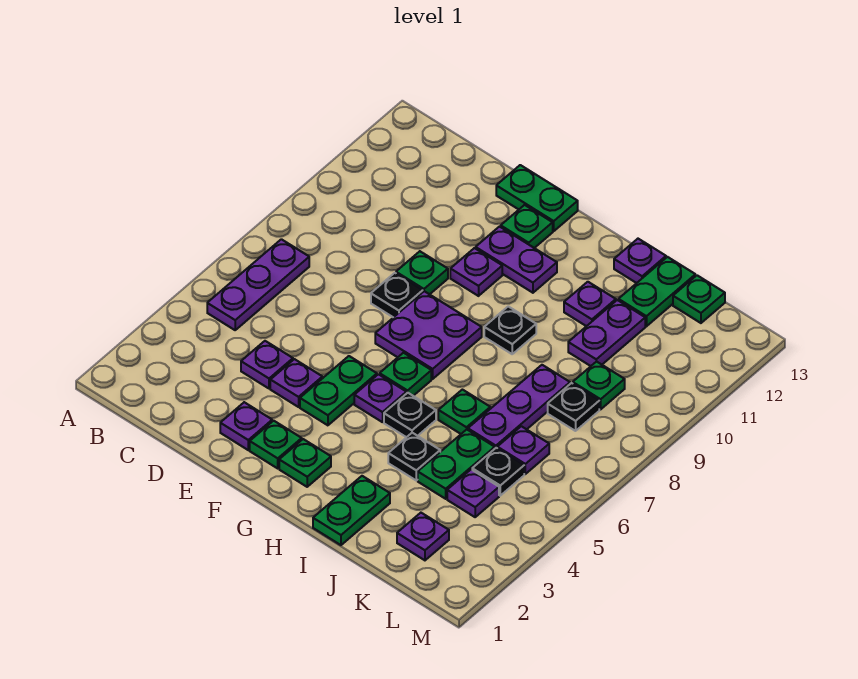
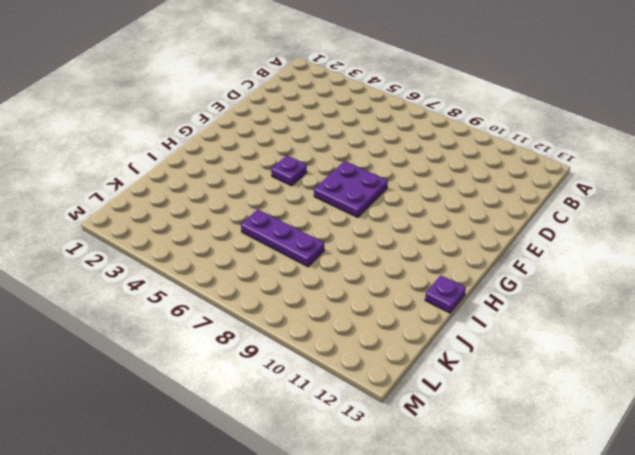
none -> purple 1x3 plate [207,239,309,330]
none -> purple 1x1 plate [241,341,293,388]
none -> purple 1x1 plate [220,402,272,450]
none -> purple 1x1 plate [270,359,322,407]

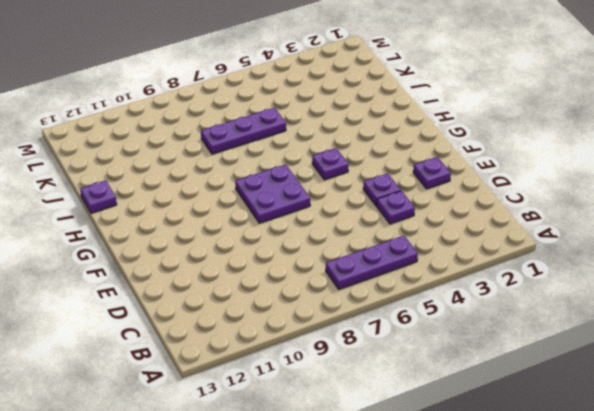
none -> black 1x1 plate [371,273,423,317]
none -> green 1x1 plate [396,251,448,294]
none -> green 1x2 plate [496,165,578,231]
none -> green 1x1 plate [250,421,302,468]

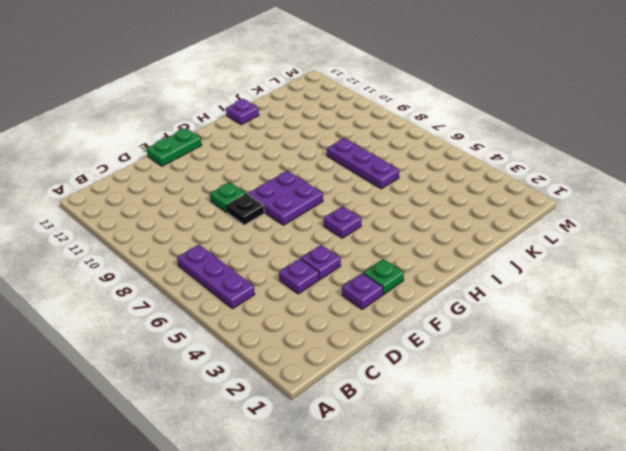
none -> green 1x2 plate [300,356,377,425]
none -> purple 1x1 plate [450,248,502,296]
none -> purple 1x2 plate [476,227,557,293]
none -> green 1x1 plate [501,205,553,248]

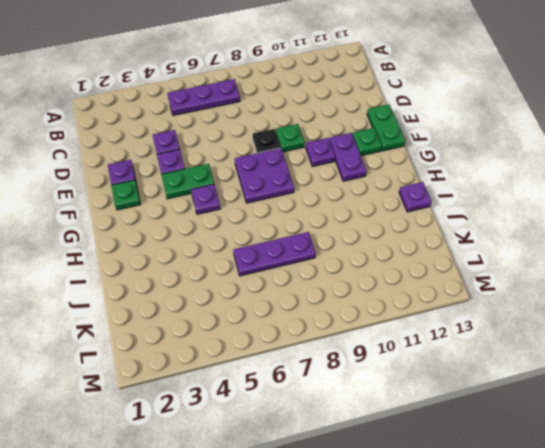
none -> green 1x1 plate [279,439,331,487]
none -> green 1x1 plate [380,353,431,396]
none -> black 1x1 plate [384,393,436,437]
none -> black 1x1 plate [484,306,536,354]

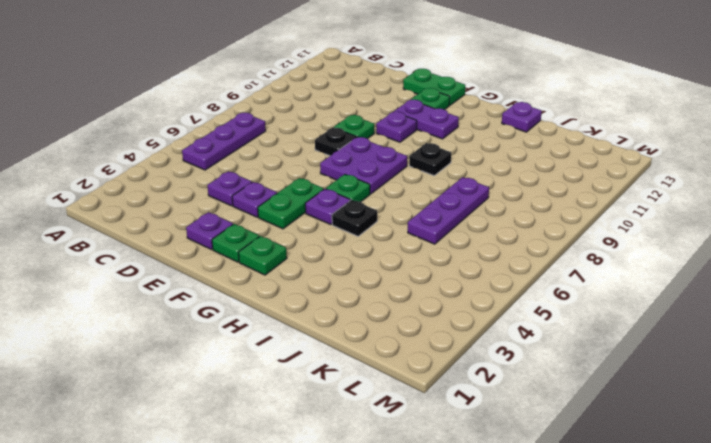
none -> green 1x2 plate [313,476,390,545]
none -> black 1x1 plate [388,433,440,480]
none -> green 1x1 plate [438,390,490,434]
none -> purple 1x1 plate [564,282,616,326]

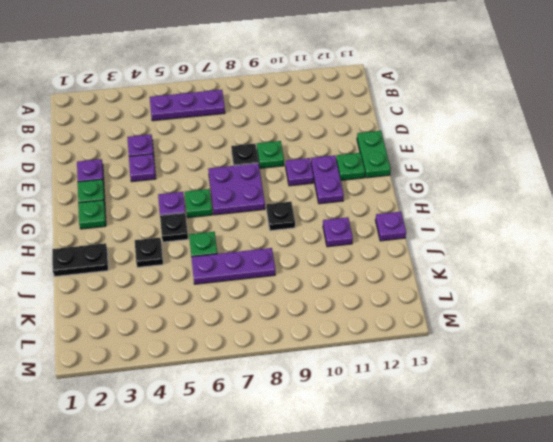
black 1x2 plate [52,243,108,276] -> green 1x2 plate [313,476,390,545]
none -> green 1x2 plate [300,356,377,425]
none -> green 1x2 plate [418,429,495,499]
none -> purple 1x2 plate [568,300,645,366]
none -> green 1x2 plate [618,257,695,326]

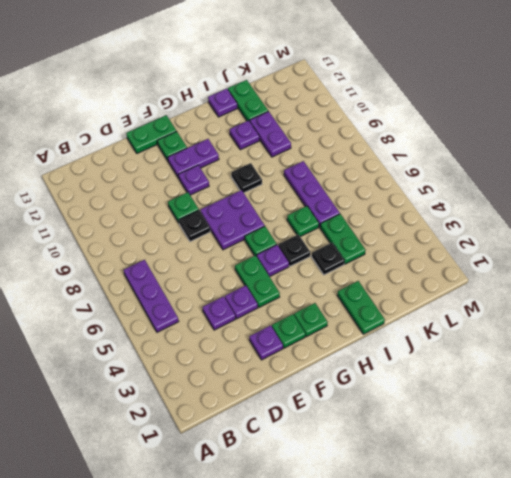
none -> purple 1x1 plate [397,513,449,560]
none -> purple 1x1 plate [447,470,499,517]
none -> black 1x1 plate [472,448,524,496]
none -> purple 1x1 plate [497,426,549,474]

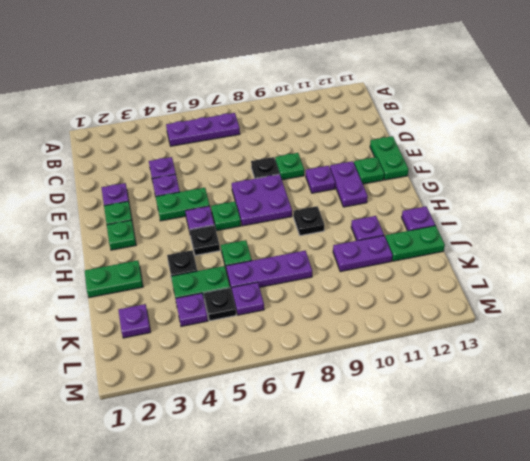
none -> black 1x1 plate [548,383,599,431]
none -> green 1x1 plate [573,361,625,409]
none -> green 1x1 plate [673,275,725,323]

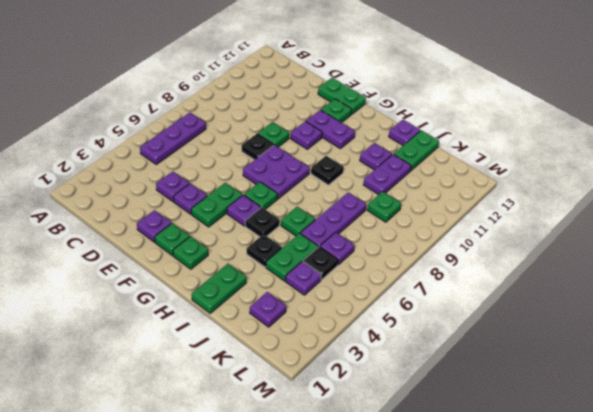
none -> black 1x1 plate [548,383,599,431]
none -> green 1x1 plate [673,275,725,323]

